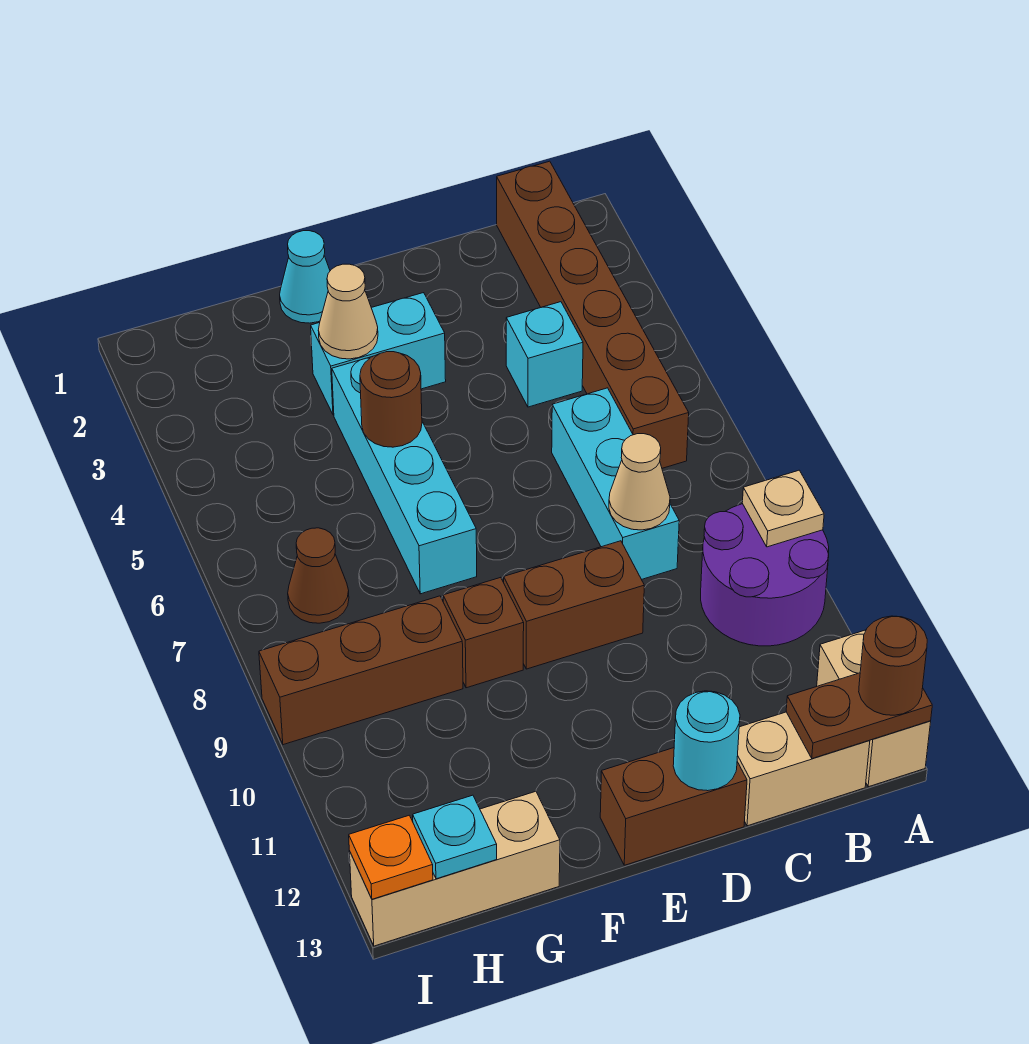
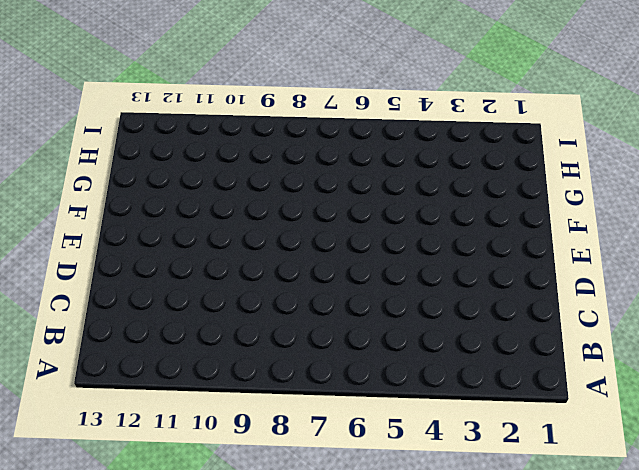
none -> purple 2x2 round brick [701,504,829,646]
none -> tan 1x2 brick [817,630,931,787]
none -> brown 1x6 brick [497,161,689,468]

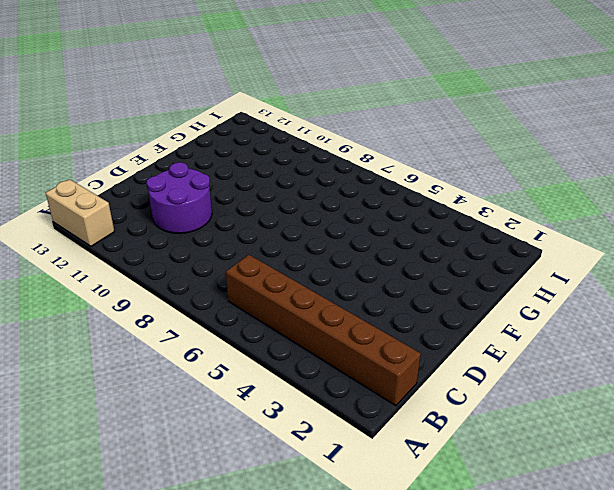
purple 2x2 round brick [146,162,212,233] -> purple 2x2 round brick moved to [701,504,829,646]
none -> tan 1x2 brick [737,712,870,826]
none -> cyan 1x1 brick [506,302,583,407]
none -> cyan 1x3 brick [552,388,679,579]

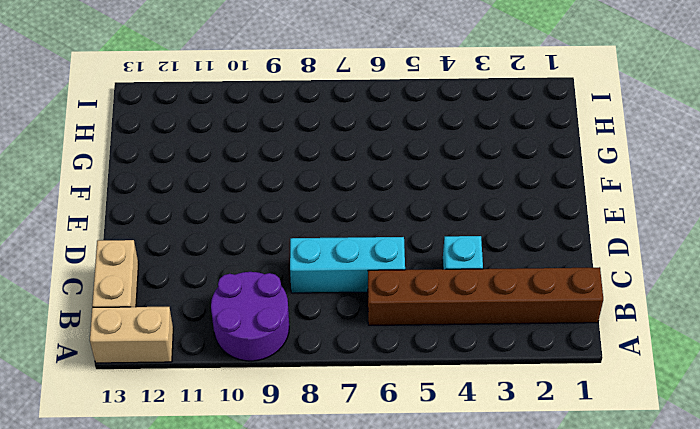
none -> brown 1x2 brick [504,541,644,669]
none -> brown 1x2 brick [600,748,747,865]
none -> cyan 1x2 brick [311,293,446,415]

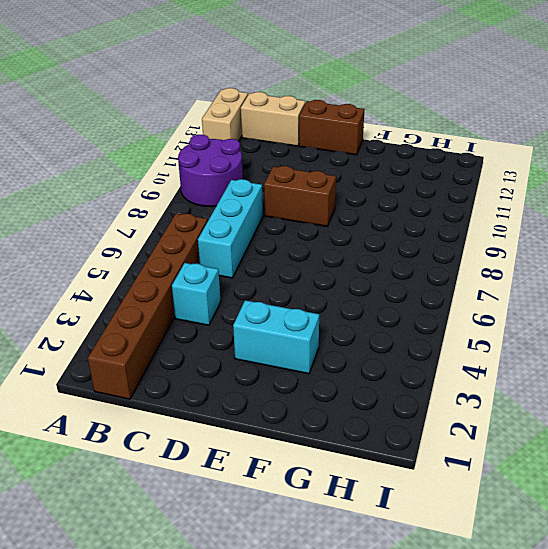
none -> cyan 1x1 cone [280,231,330,323]
none -> cyan 1x4 brick [332,357,477,594]
none -> brown 1x1 brick [443,577,524,688]

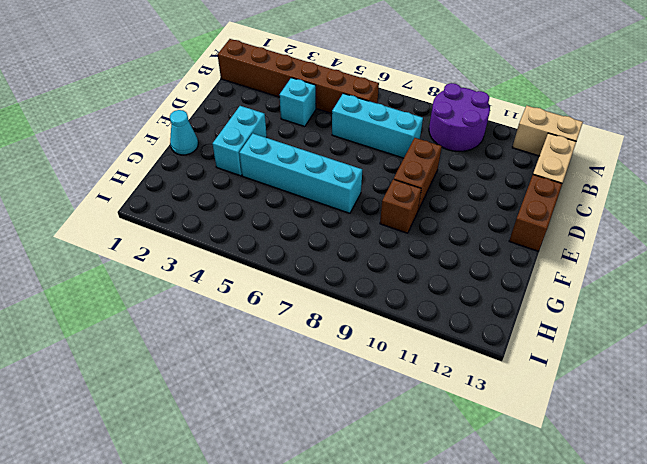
none -> brown 1x3 brick [259,596,463,745]
none -> tan 1x3 brick [349,791,560,946]
none -> brown 1x1 cone [288,528,349,623]

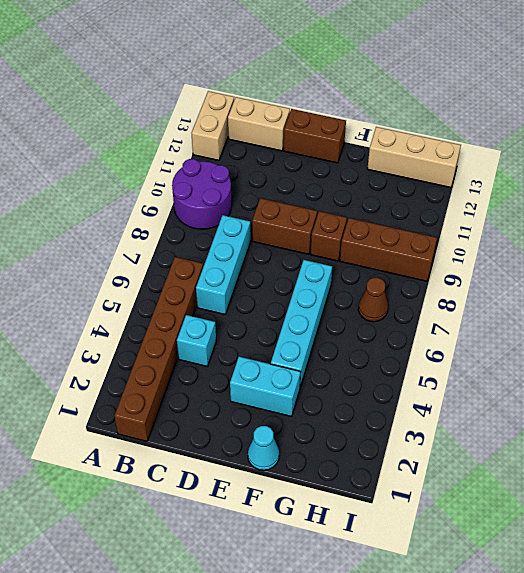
none -> tan 1x1 plate [742,470,824,547]
none -> brown 1x2 plate [786,673,932,759]
none -> tan 1x1 cone [609,434,670,530]

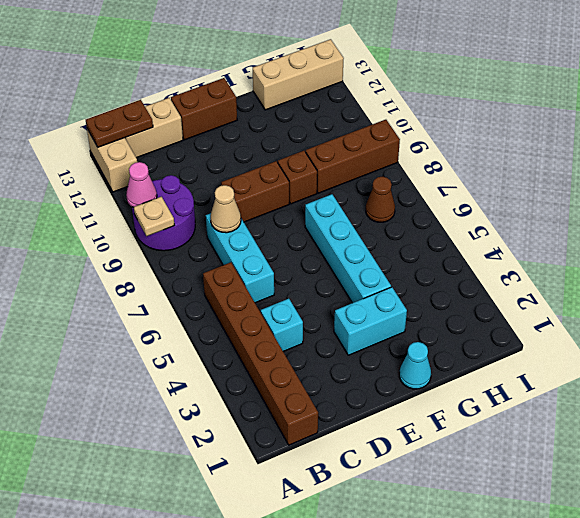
pink 1x1 cone [126,162,157,208] -> none
none -> cyan 1x1 round brick [673,691,740,791]
none -> tan 1x1 cone [318,264,378,359]
none -> brown 1x1 round brick [360,352,422,447]

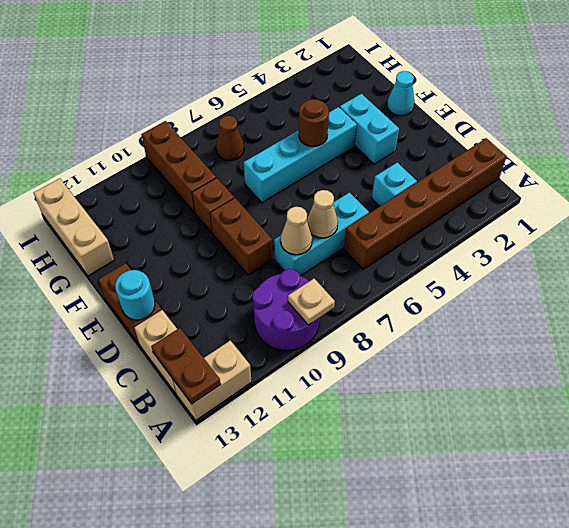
tan 1x1 cone [307,190,338,238] -> tan 1x1 cone moved to [318,264,378,359]
none -> cyan 1x1 plate [413,795,497,879]
none -> orange 1x1 plate [349,815,433,899]
none -> brown 1x1 round brick [859,616,927,715]

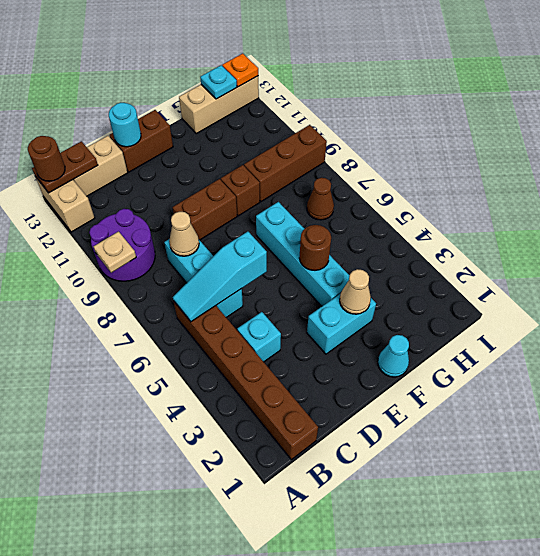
cyan 1x3 slope [173,232,267,322] -> none

